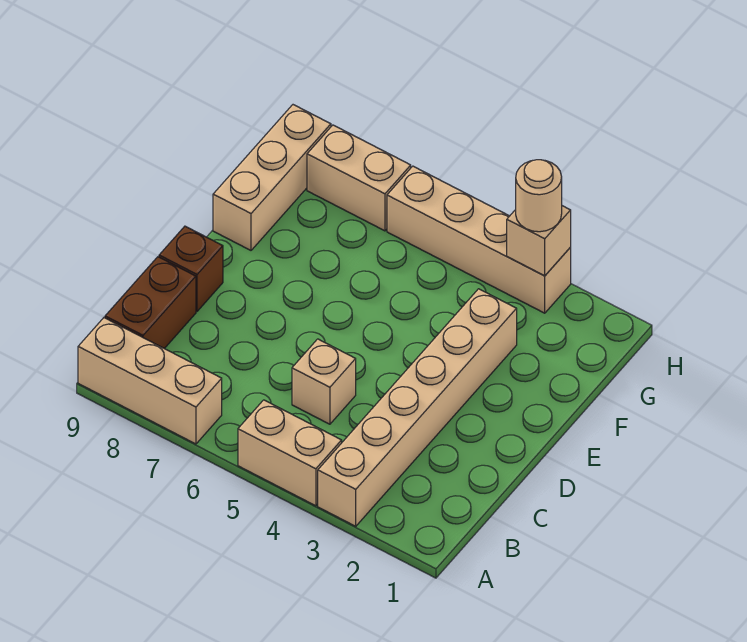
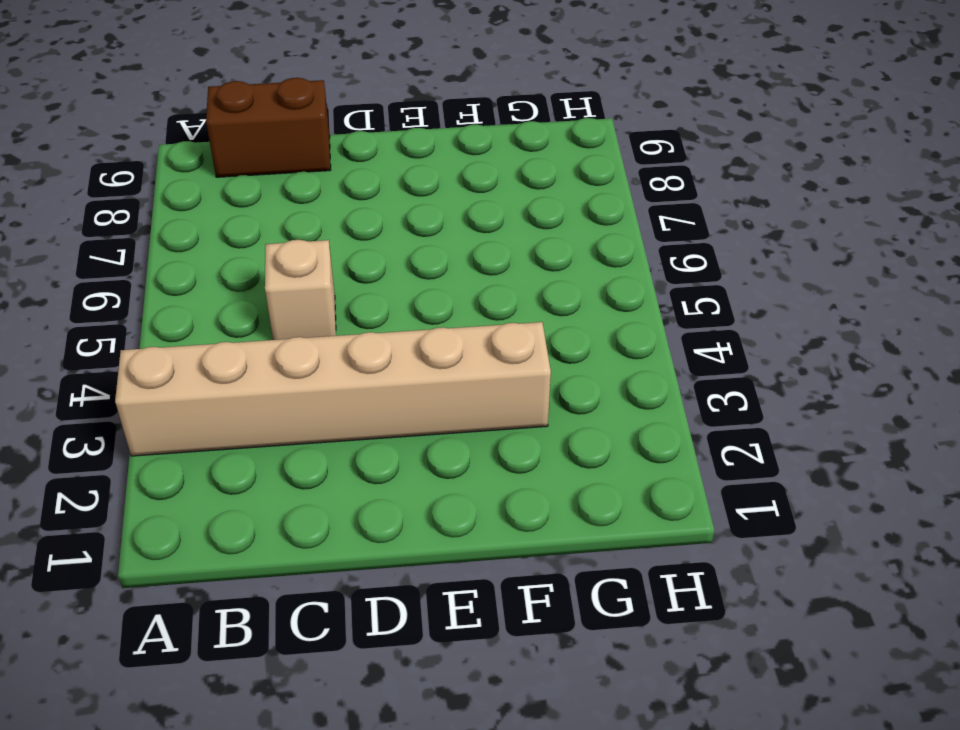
none -> tan 1x2 brick [238,400,342,506]
none -> tan 1x3 brick [78,318,222,444]

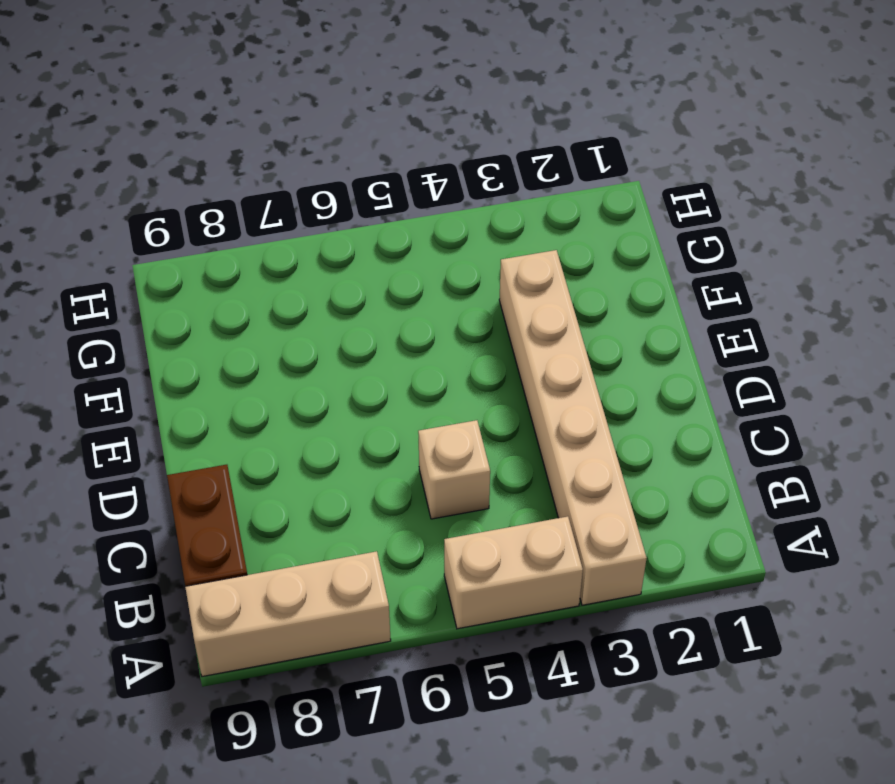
none -> brown 1x1 brick [159,226,223,311]
none -> tan 1x3 brick [213,105,331,250]

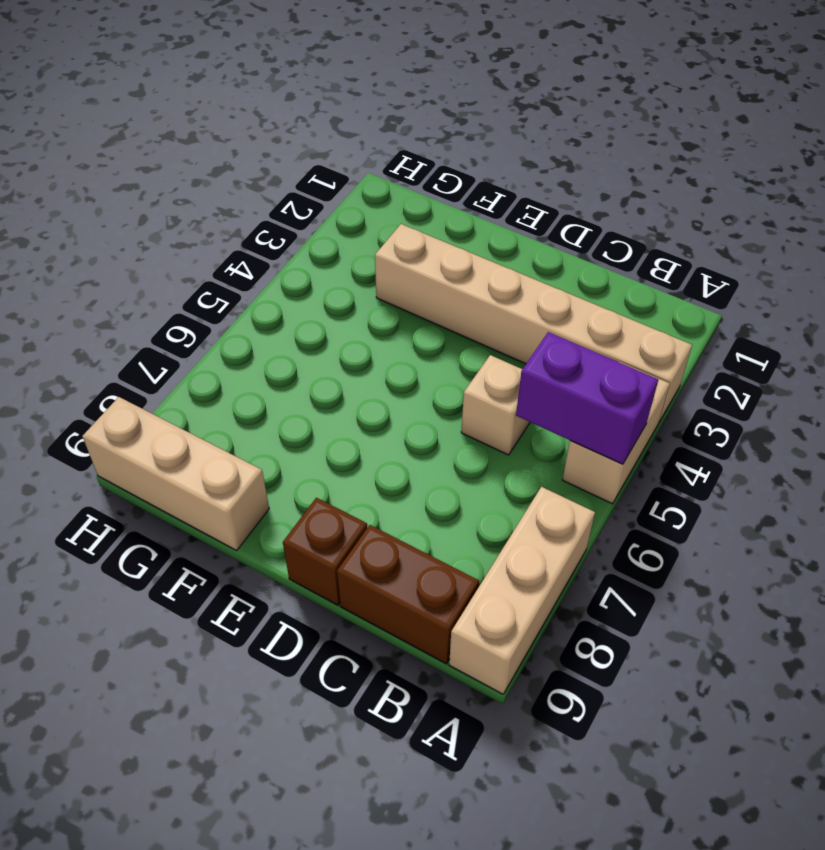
purple 1x2 brick [516,332,659,464] -> none
none -> tan 1x4 brick [387,166,571,313]
none -> tan 1x2 brick [307,125,411,231]

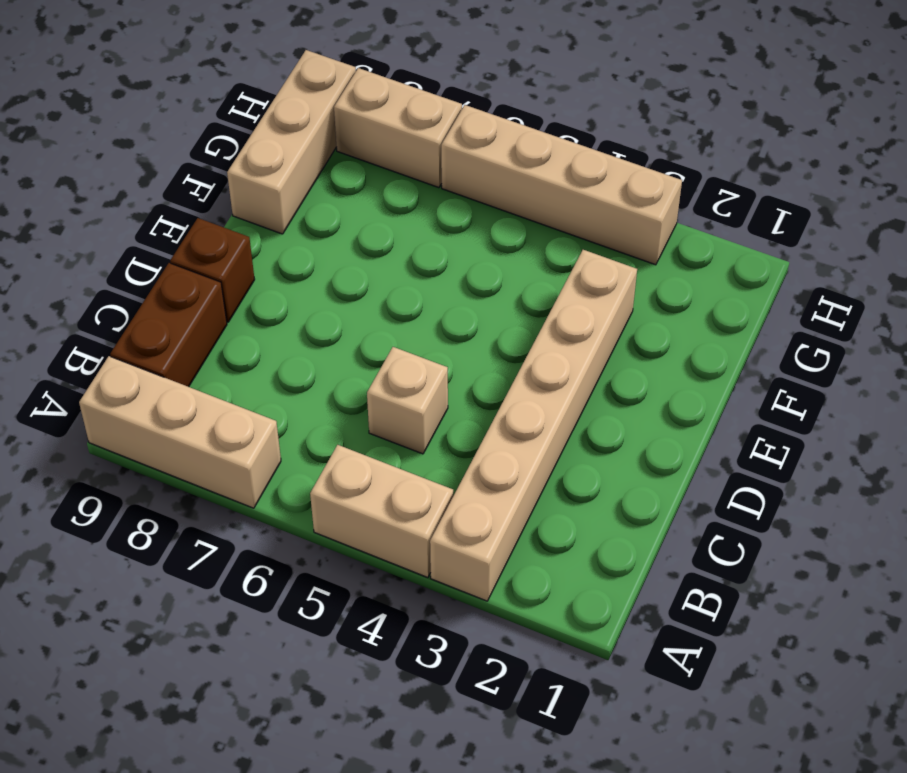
none -> tan 1x1 brick [507,206,571,276]
none -> tan 1x1 round brick [516,160,562,232]

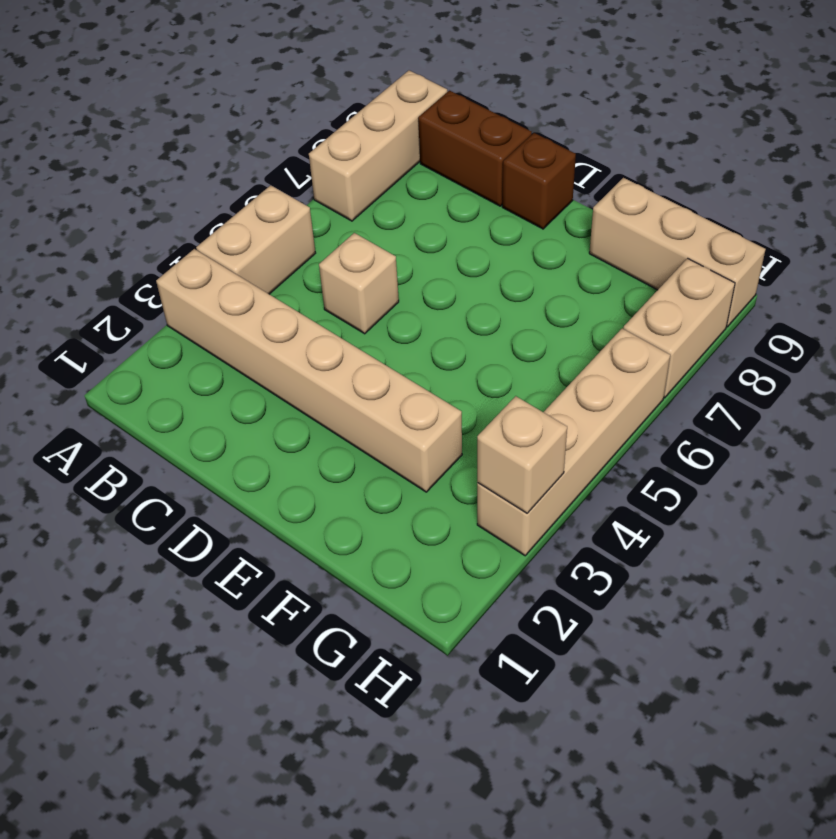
none -> tan 1x1 round brick [516,160,562,232]

